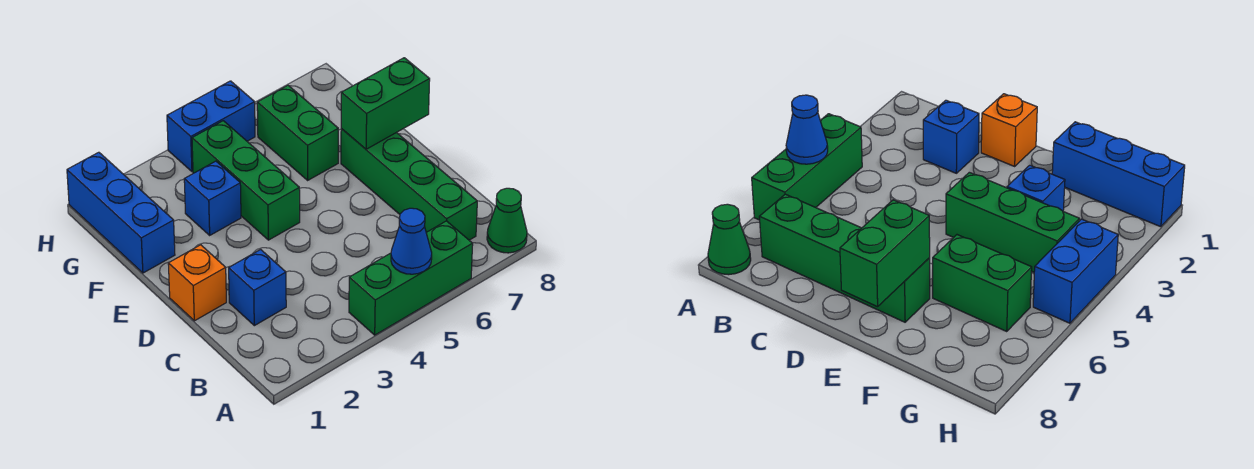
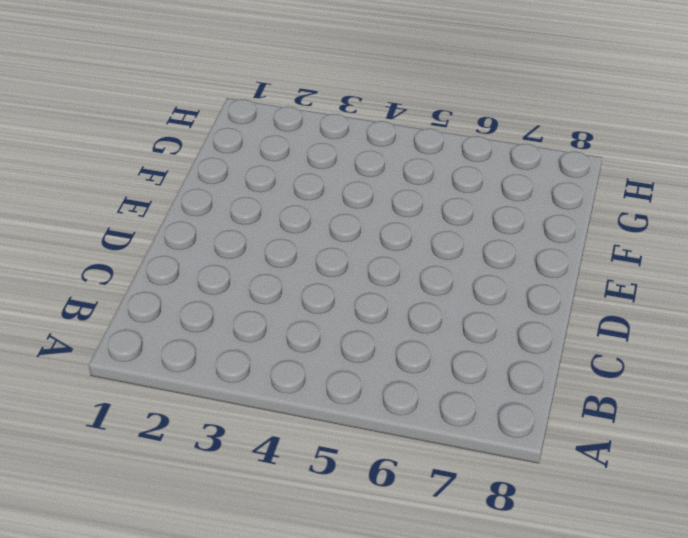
none -> green 1x3 brick [349,221,473,335]
none -> green 1x1 cone [487,188,527,253]
none -> green 1x4 brick [341,129,477,240]

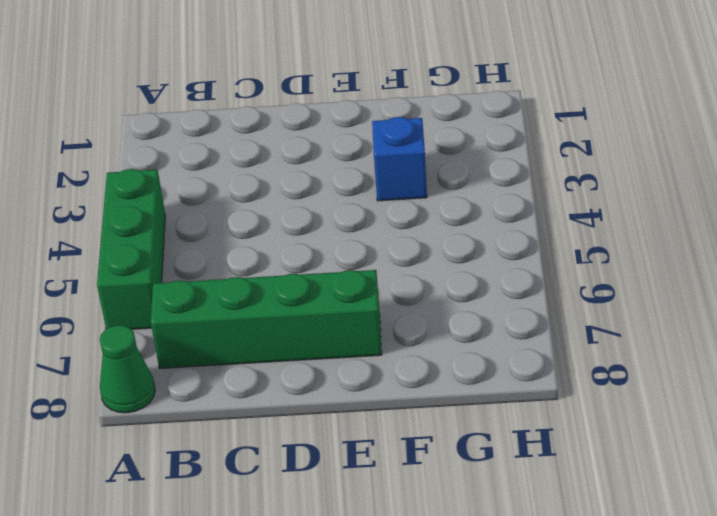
none -> blue 1x1 brick [229,250,286,326]
none -> orange 1x1 brick [168,245,226,321]
none -> green 1x3 brick [192,121,300,240]

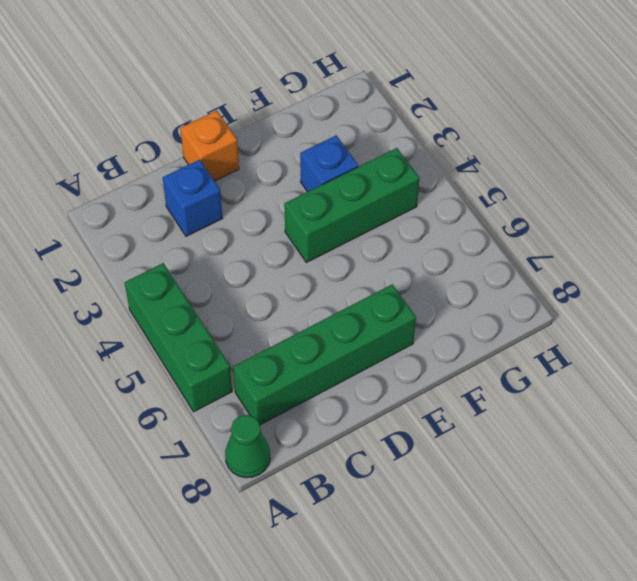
none -> blue 1x3 brick [67,152,175,273]
none -> green 1x2 brick [257,85,338,180]
none -> blue 1x2 brick [167,81,255,172]

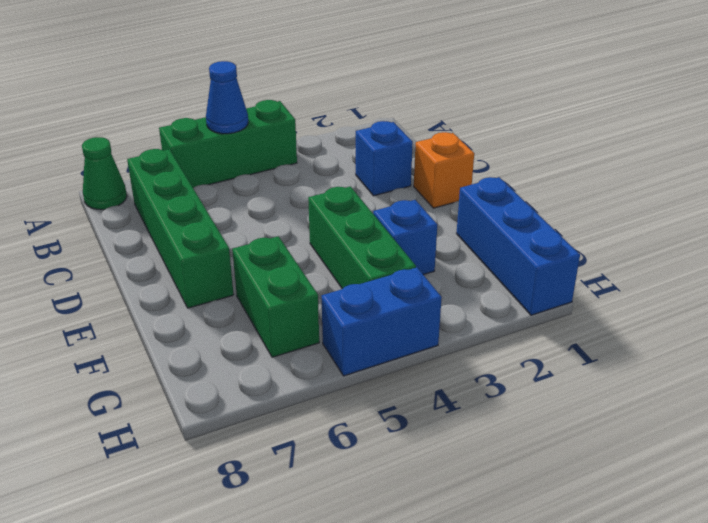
none -> green 1x2 brick [341,58,430,149]

